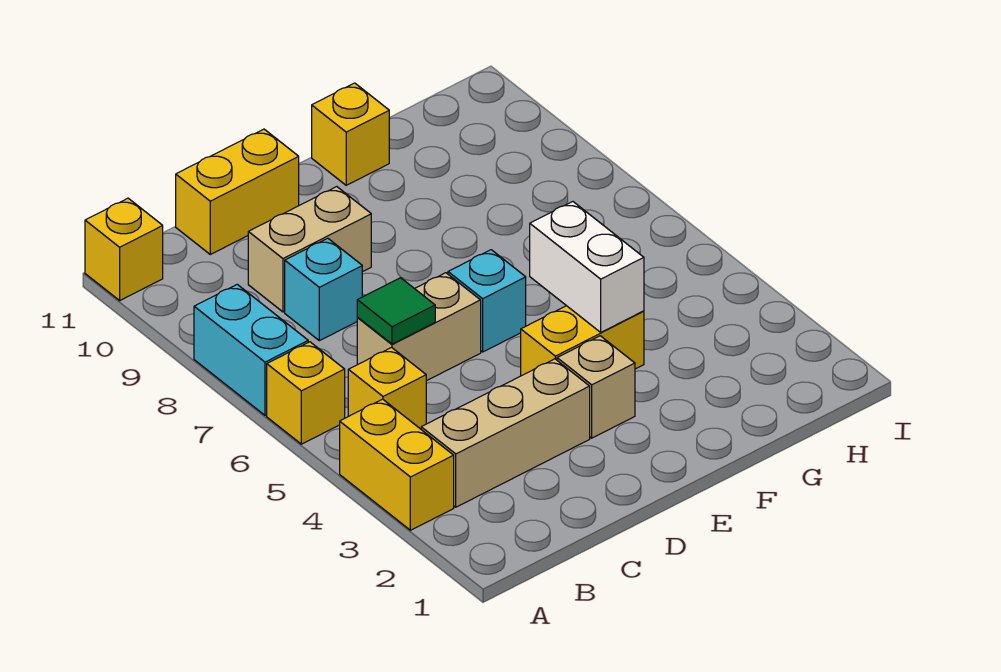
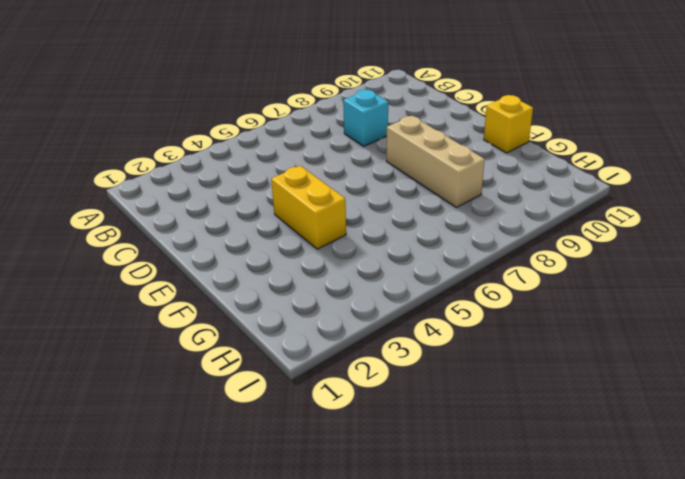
tan 1x3 brick [386,116,485,207] -> tan 1x3 brick moved to [421,359,590,507]
none -> yellow 1x2 brick [340,399,454,530]
none -> yellow 1x1 brick [267,342,345,444]
none -> cyan 1x2 brick [194,284,308,415]

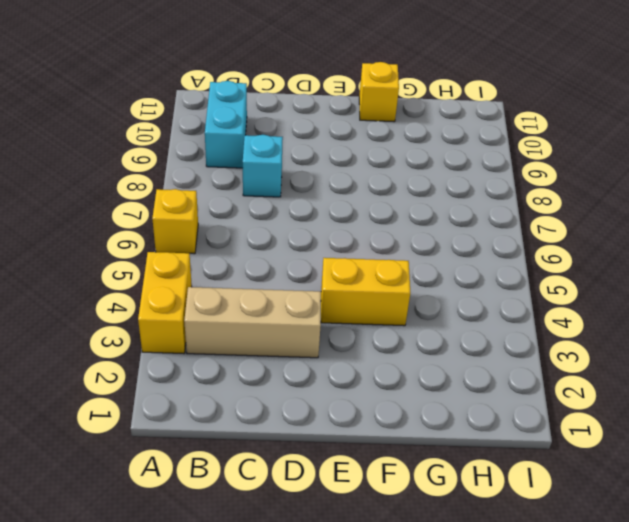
cyan 1x2 brick [205,81,247,168] -> cyan 1x2 brick moved to [194,284,308,415]
none -> yellow 1x1 brick [85,198,163,300]
none -> yellow 1x1 brick [348,348,426,429]
none -> tan 1x2 brick [357,273,481,381]

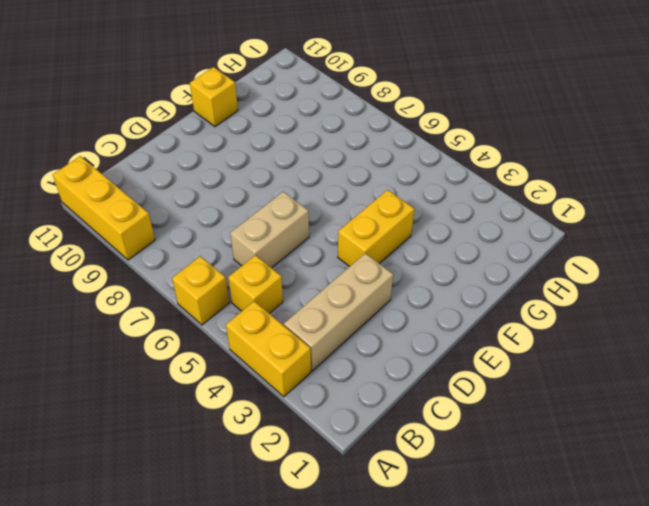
yellow 1x3 brick [53,156,155,260] -> yellow 1x1 brick [85,198,163,300]
none -> cyan 1x2 brick [194,284,308,415]
none -> cyan 1x1 brick [285,238,362,341]
none -> tan 1x2 brick [248,187,371,312]

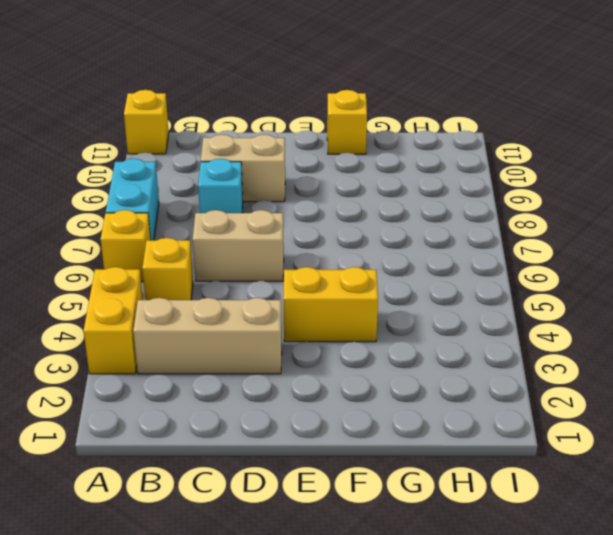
none -> yellow 1x2 brick [176,129,299,254]
none -> tan 1x1 brick [557,336,635,438]
none -> cyan 1x1 brick [448,250,526,352]

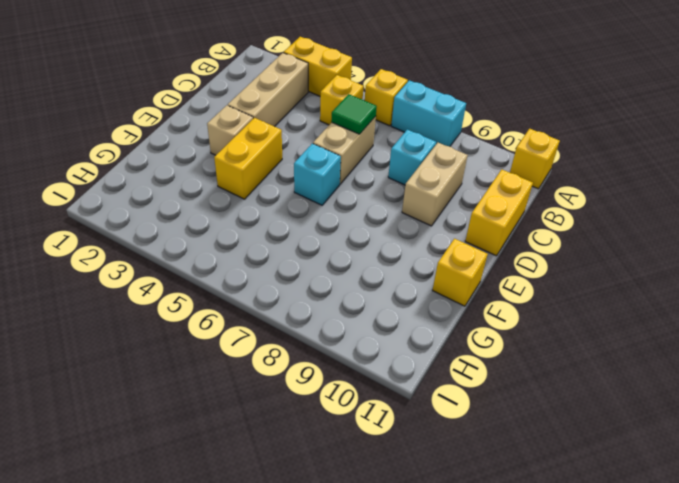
none -> white 1x2 brick [530,202,644,332]

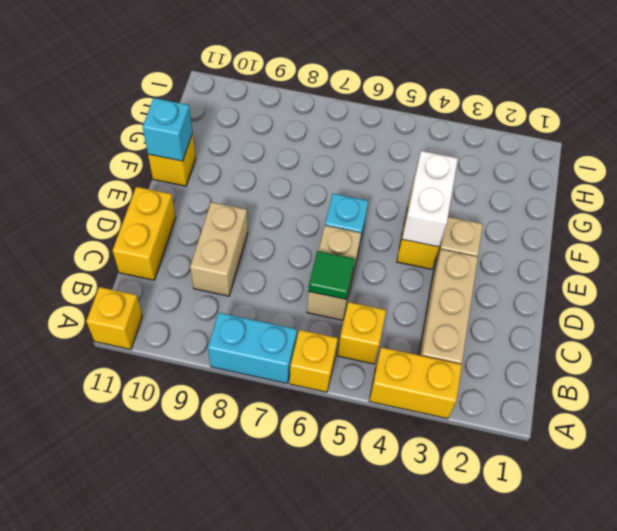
white 1x2 brick [402,151,458,247] -> white 1x2 brick turned to [530,202,644,332]
cyan 1x1 brick [143,98,193,161] -> cyan 1x1 brick moved to [285,238,362,341]

